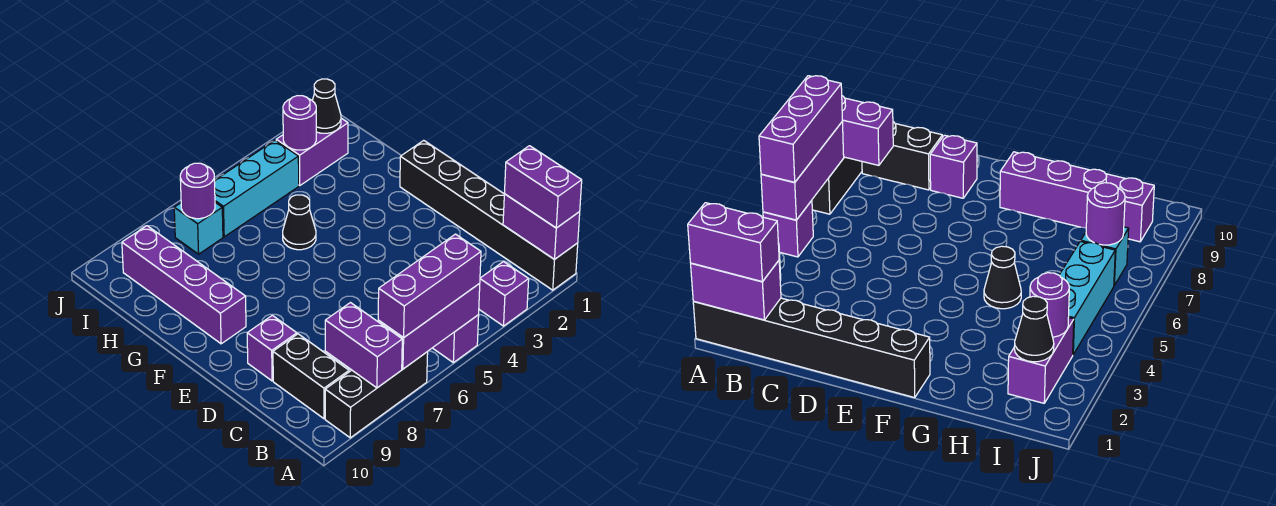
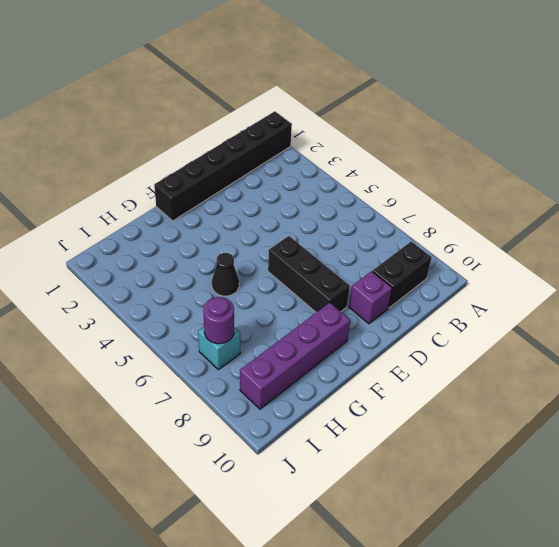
black 1x3 brick [268,236,350,312] -> black 1x3 brick moved to [325,352,428,438]
none -> purple 1x1 brick [479,262,529,326]
none -> purple 1x1 brick [433,315,479,363]
none -> purple 1x2 brick [276,118,348,185]

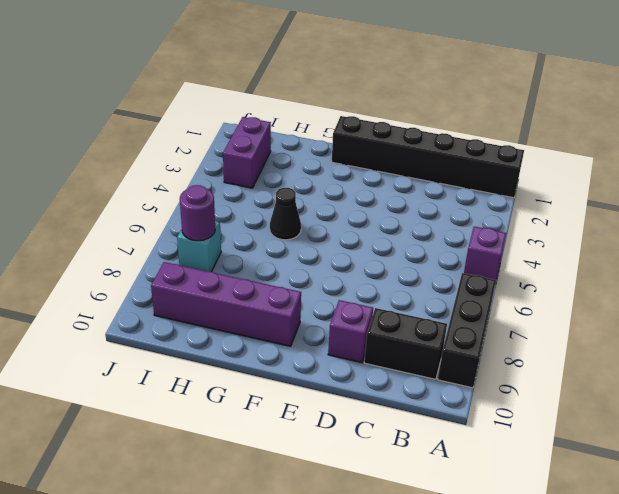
none -> purple 1x1 brick [479,262,529,326]
none -> cyan 1x3 brick [214,140,299,237]
none -> purple 1x2 brick [503,194,580,259]

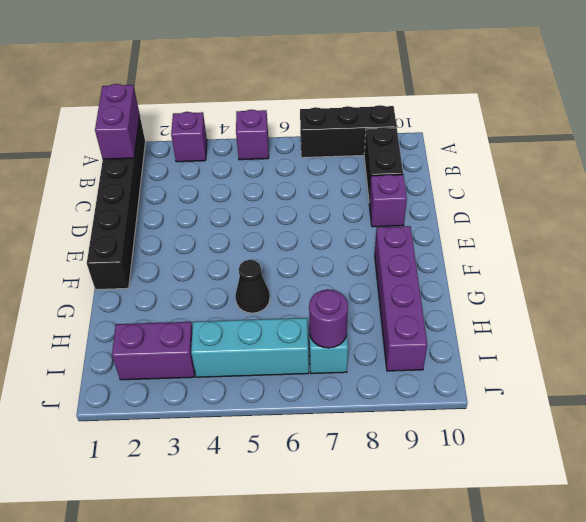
none -> purple 1x3 brick [378,284,480,369]
none -> purple 1x2 brick [325,303,402,388]
none -> black 1x1 cone [312,79,341,133]

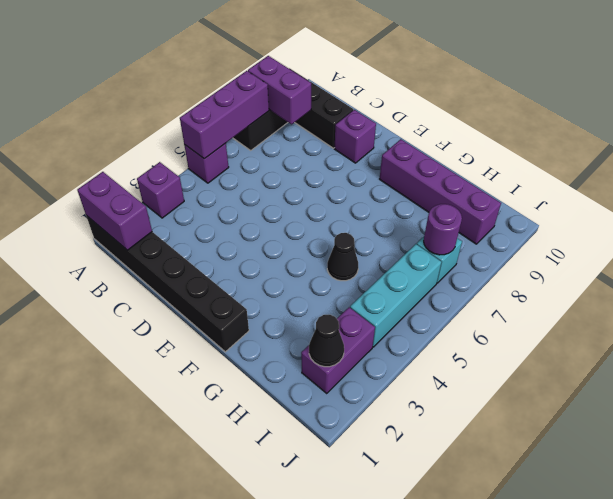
none -> purple 1x1 round brick [283,96,316,150]
none -> purple 1x2 brick [504,146,582,228]
none -> purple 1x3 brick [378,234,481,338]

